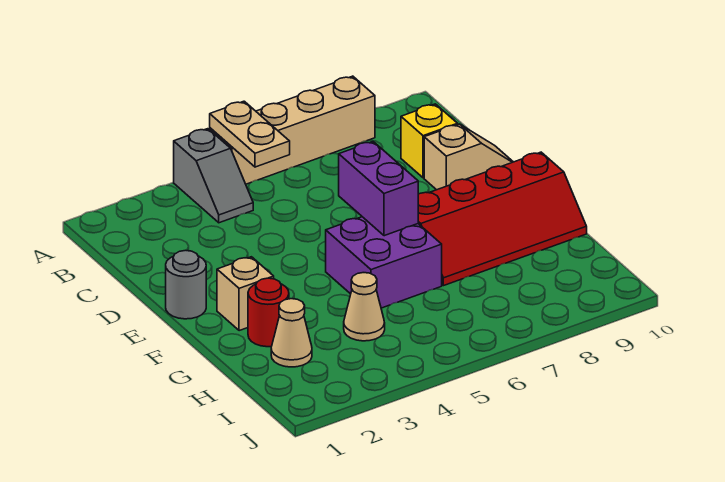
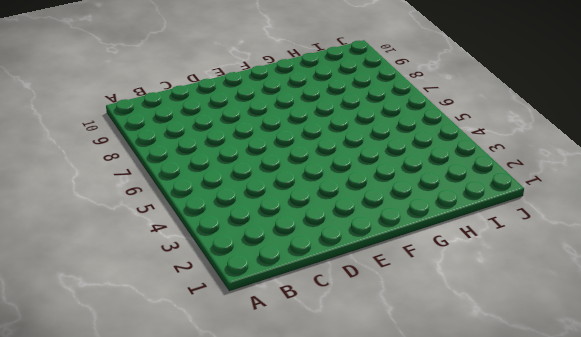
none -> grey 1x2 slope [174,129,253,223]
none -> tan 1x4 brick [210,76,375,184]
none -> yellow 1x1 brick [401,104,458,178]

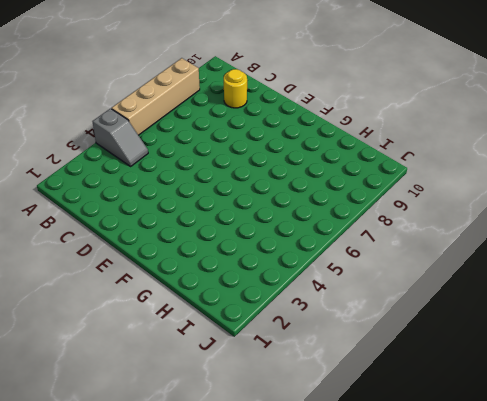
yellow 1x1 round brick [224,69,247,108] -> yellow 1x1 brick [401,104,458,178]
none -> tan 1x2 slope [424,124,513,190]
none -> grey 1x1 round brick [166,250,206,319]
none -> tan 1x1 brick [217,257,274,331]

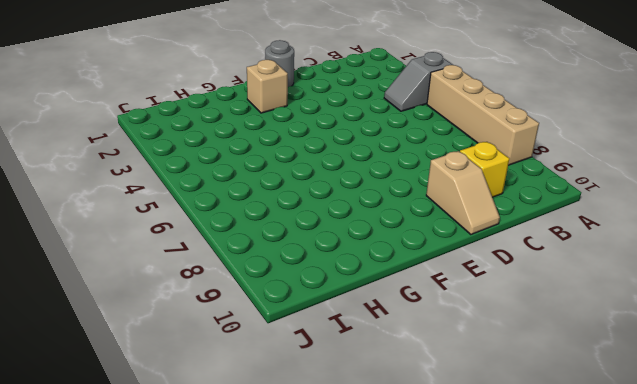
none -> purple 2x2 brick [326,217,442,308]
none -> red 2x4 slope [418,152,587,286]
none -> red 1x1 round brick [248,278,289,347]

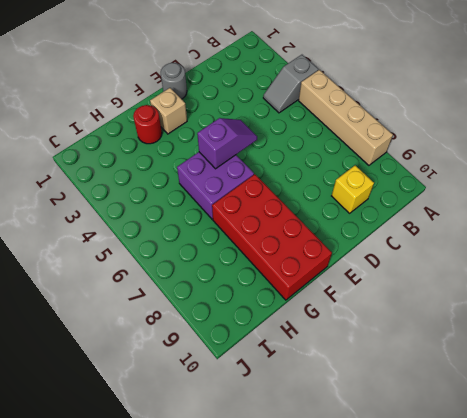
purple 1x2 slope [197,118,257,169] -> none
red 2x4 brick [212,174,332,300] -> red 2x4 slope [418,152,587,286]
none -> tan 1x2 slope [424,124,513,190]
none -> tan 1x1 cone [271,299,312,367]
none -> tan 1x1 cone [344,273,385,341]

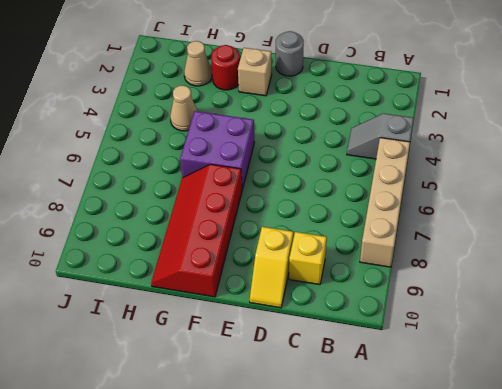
yellow 1x2 slope [250,227,293,308] -> tan 1x2 slope [424,124,513,190]
none -> tan 1x2 plate [210,101,290,167]
none -> purple 1x2 brick [339,142,418,236]

